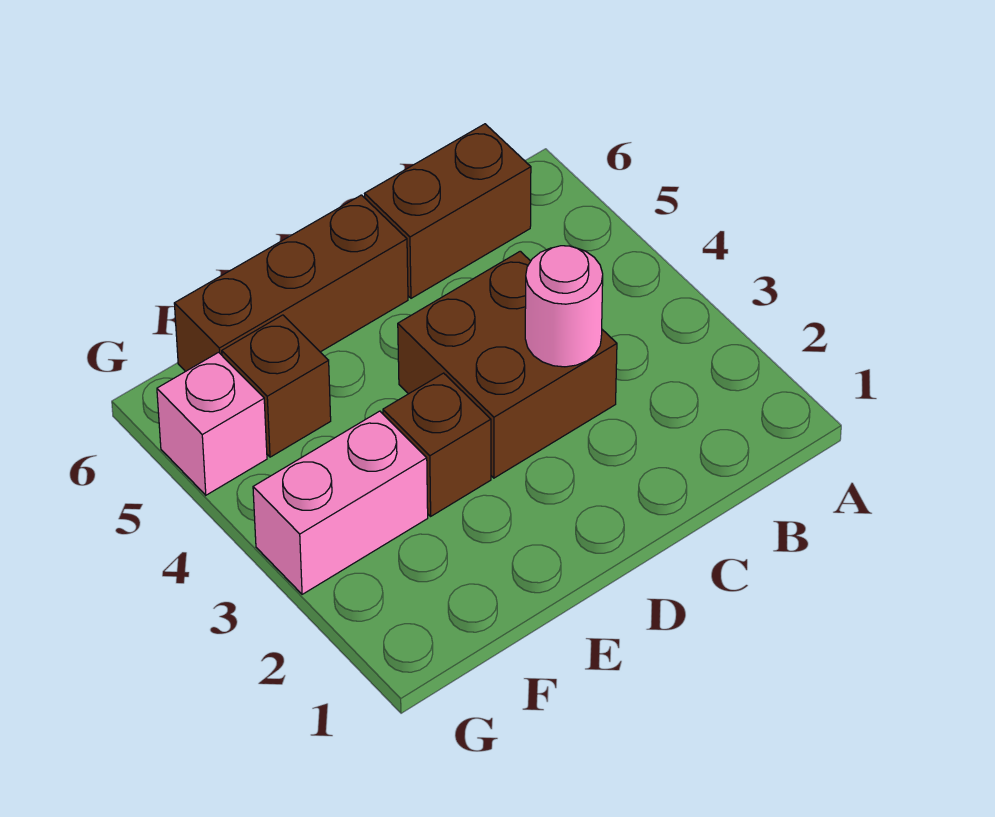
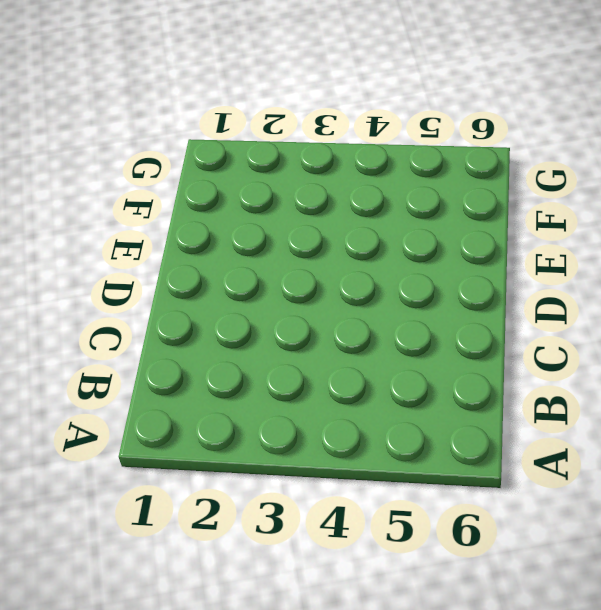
none -> brown 1x2 brick [365,124,531,298]
none -> brown 2x2 brick [398,251,617,478]

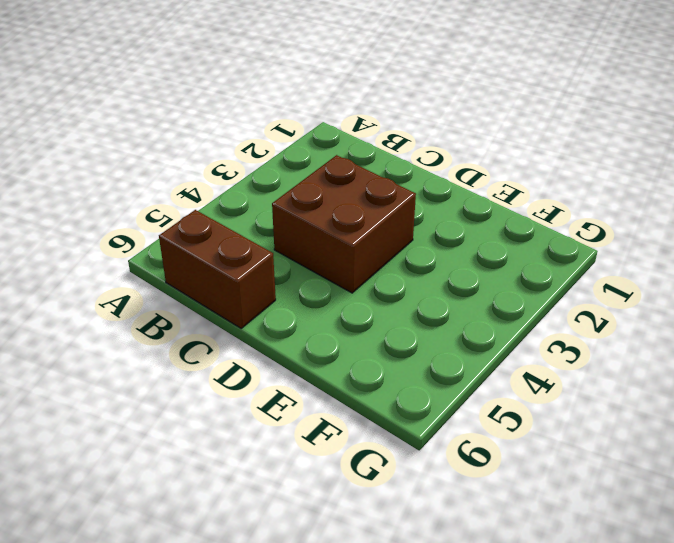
none -> brown 1x3 brick [174,195,408,372]
none -> brown 1x1 brick [383,373,491,516]

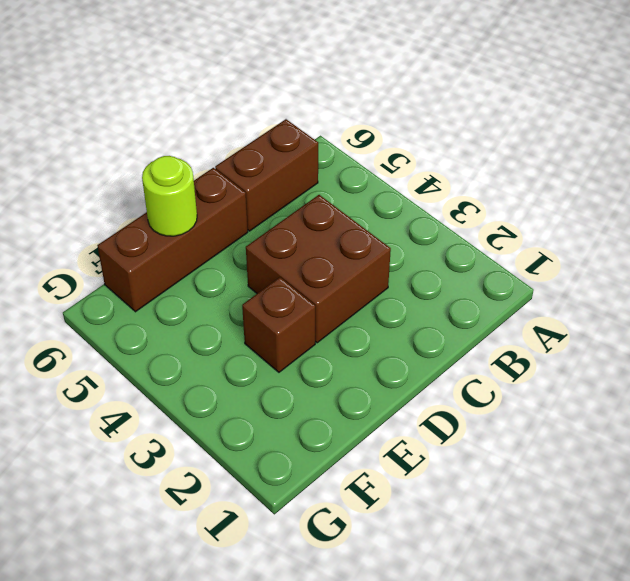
lime 1x1 round brick [142,156,197,236] -> none
none -> pink 1x2 brick [253,411,428,594]
none -> brown 1x1 brick [222,315,331,457]

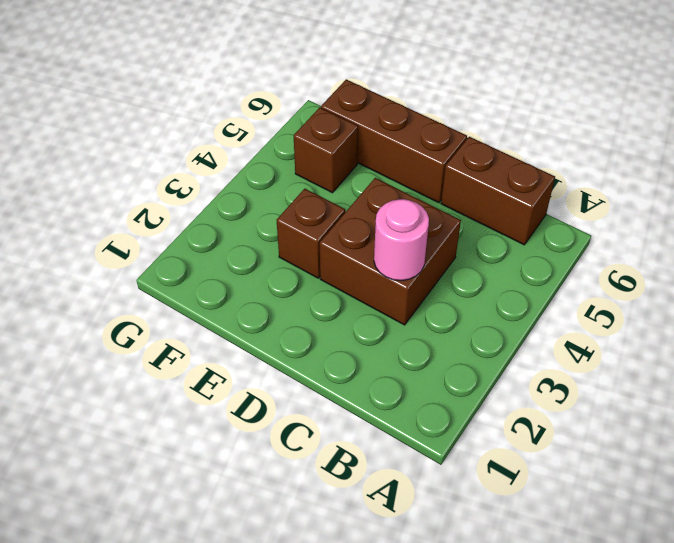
none -> pink 1x2 brick [253,411,428,594]
none -> pink 1x1 brick [157,352,267,495]

